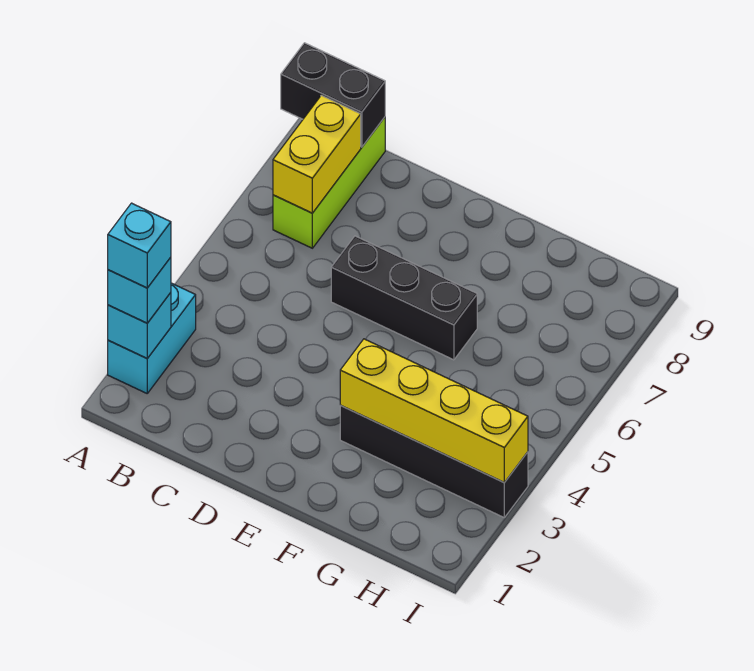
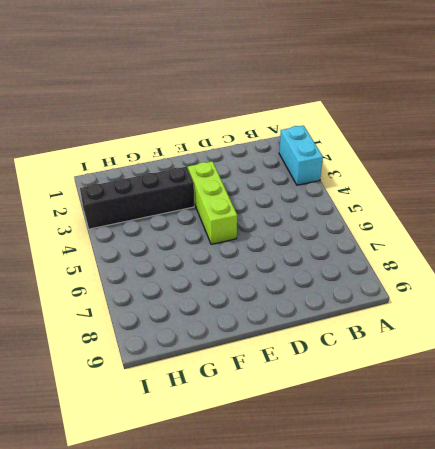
lime 1x3 brick [188,161,237,244] -> lime 1x3 brick moved to [273,117,385,248]
none -> black 1x3 brick [331,236,477,360]
none -> cyan 1x1 brick [108,293,171,358]

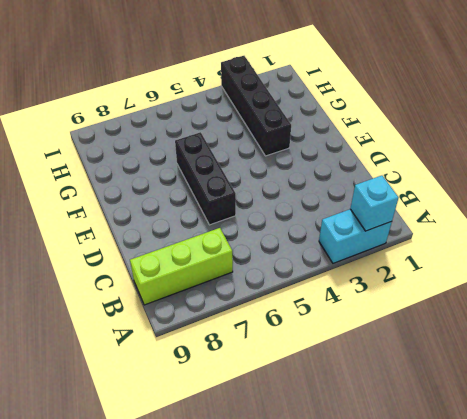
none -> black 1x2 brick [281,43,385,147]
none -> yellow 1x2 brick [273,95,361,213]

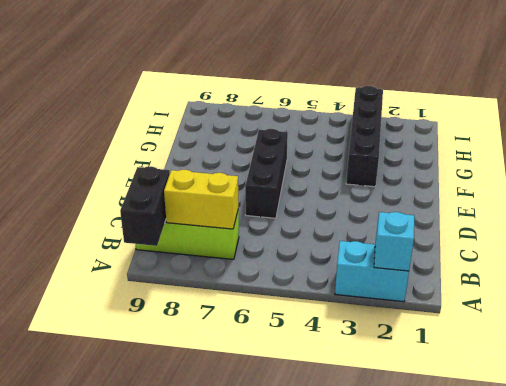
none -> yellow 1x4 brick [340,339,528,482]
none -> cyan 1x1 brick [108,257,171,323]

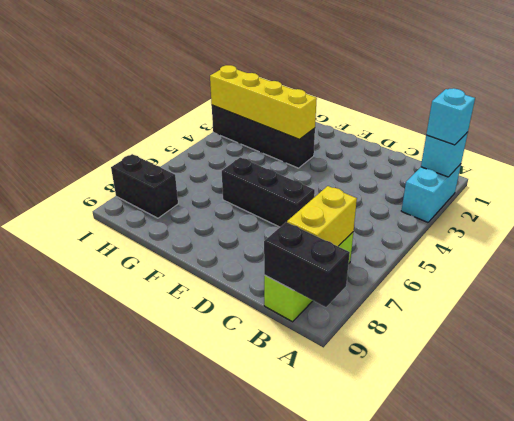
black 1x2 brick [111,154,178,218] -> none
none -> cyan 1x1 brick [108,203,171,288]

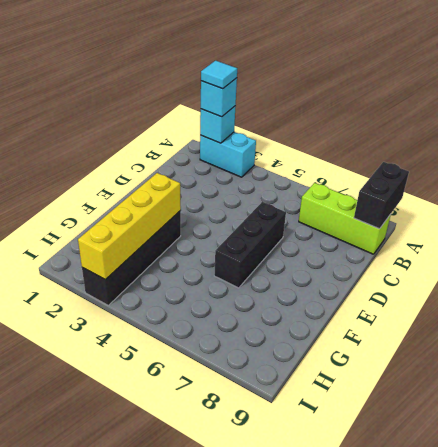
cyan 1x1 tile [201,61,237,89] -> cyan 1x1 brick [108,203,171,288]
none -> yellow 1x2 brick [273,95,361,213]

